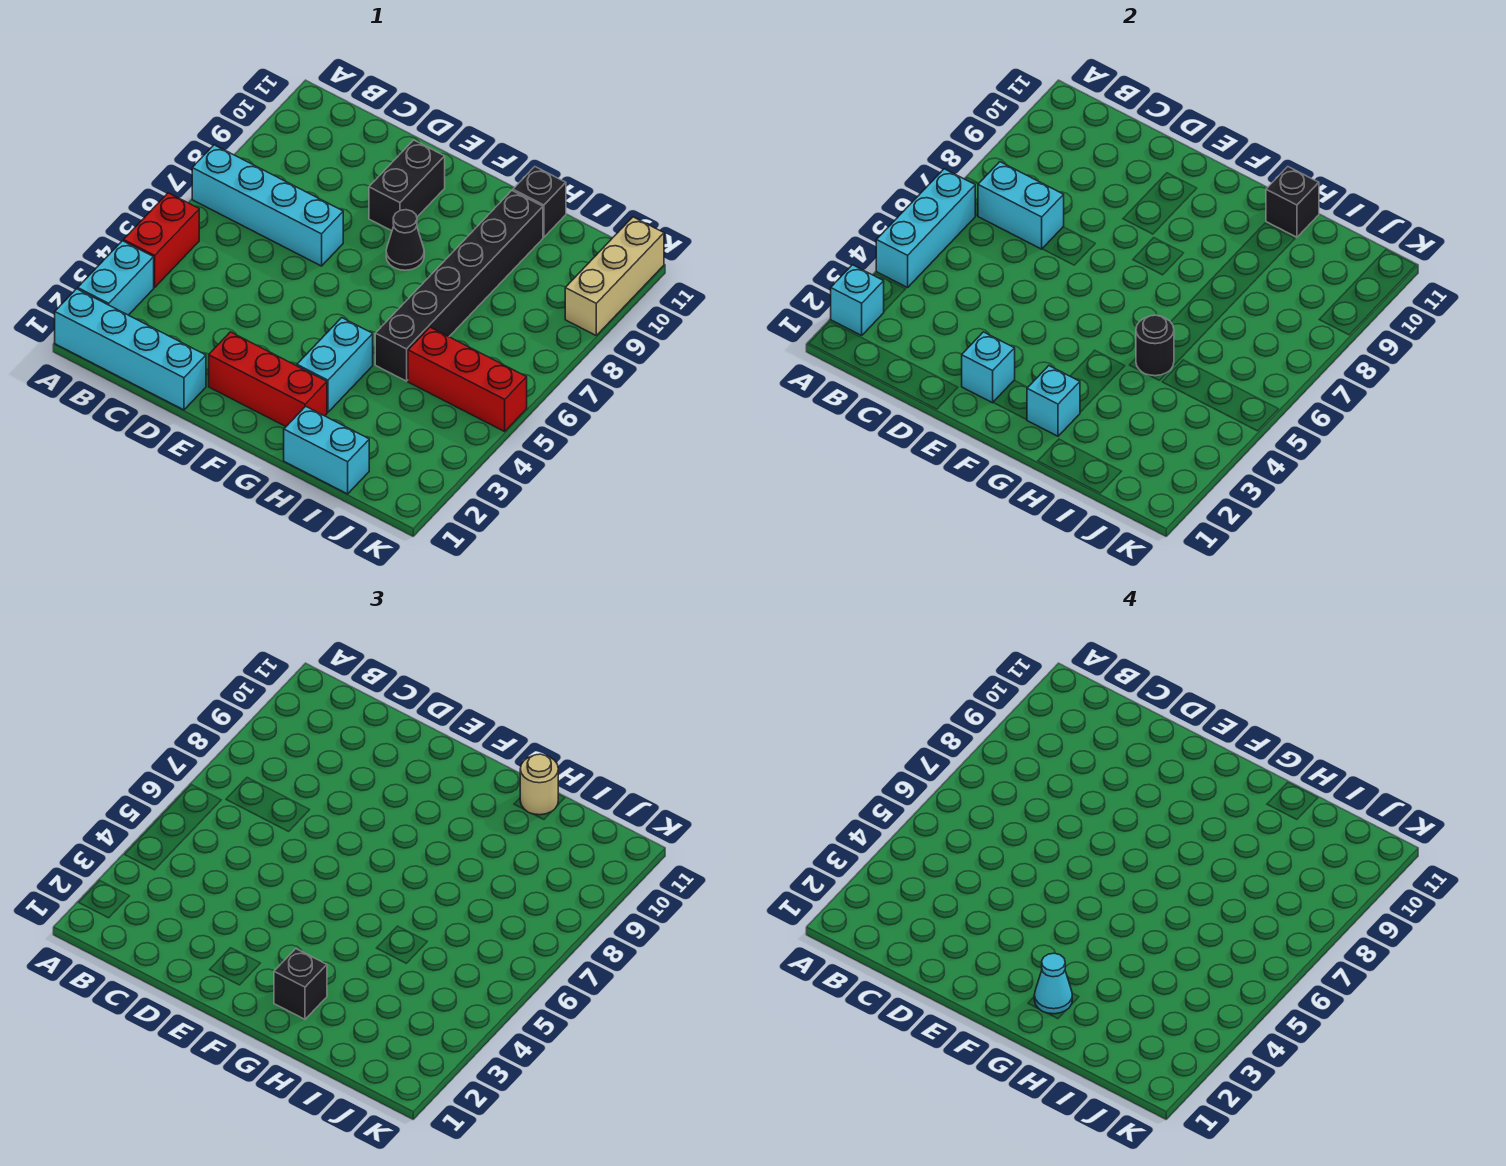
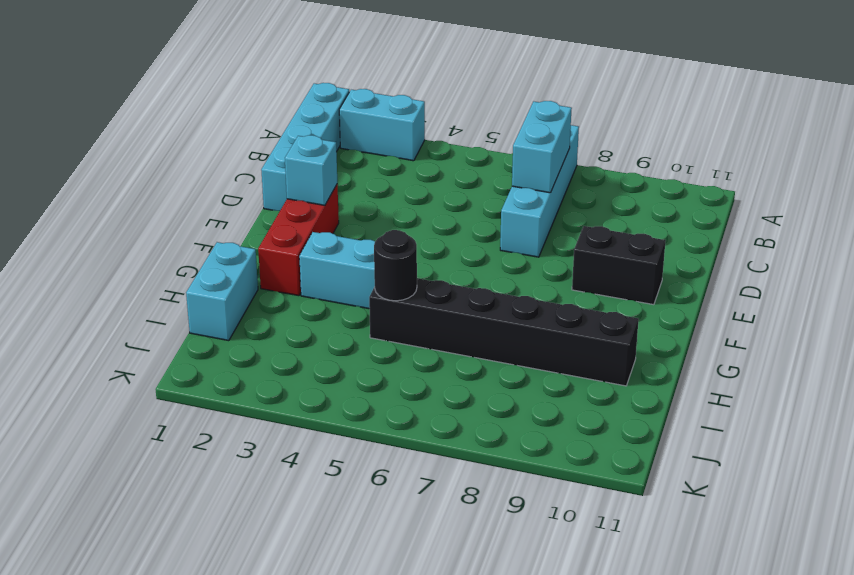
none -> red 1x2 brick [123,193,199,288]
none -> black 1x1 cone [386,210,424,270]
none -> black 1x1 brick [513,167,566,237]

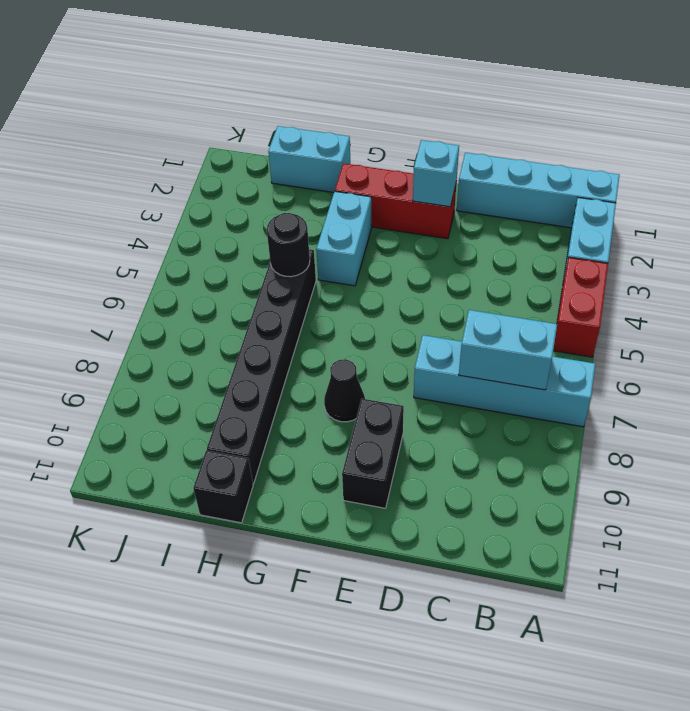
none -> red 1x3 brick [408,327,527,431]
none -> tan 1x3 brick [565,217,664,335]
none -> cyan 1x1 brick [831,265,884,335]

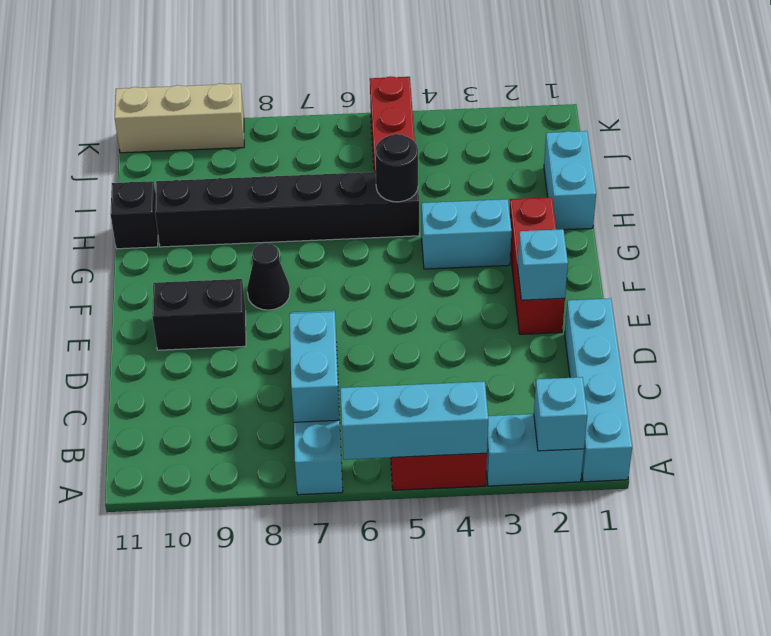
none -> cyan 1x1 brick [1027,366,1080,436]
none -> black 1x1 brick [1266,167,1319,237]
none -> black 1x1 brick [274,949,327,1019]

